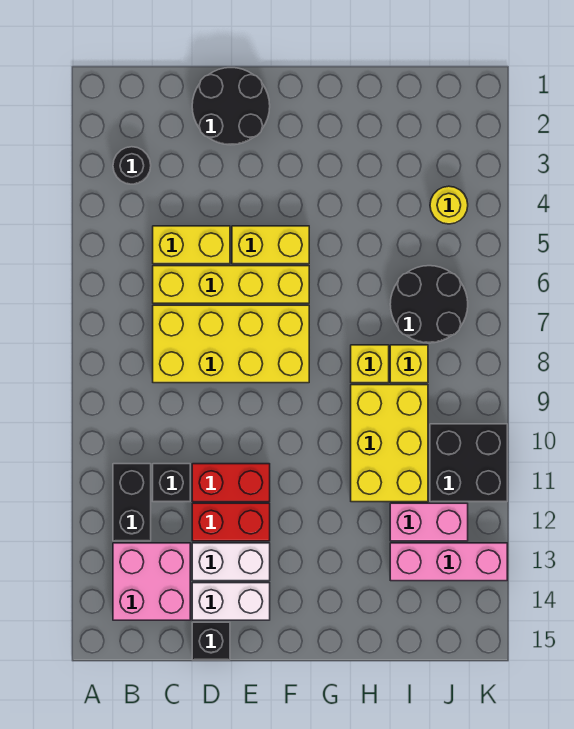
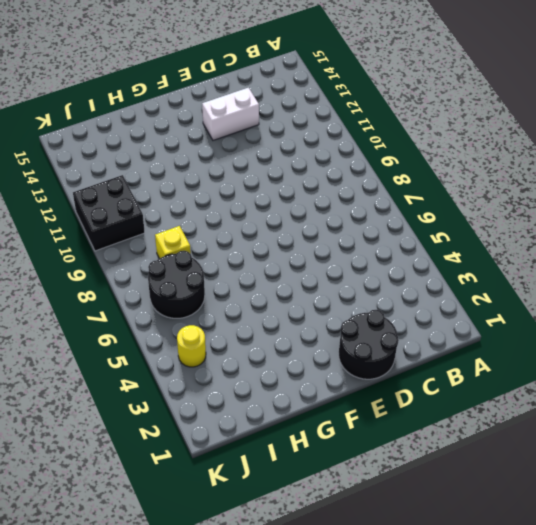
none -> black 1x1 round brick [113,147,151,184]
none -> black 1x2 brick [113,464,151,541]
none -> pink 2x2 brick [113,543,190,620]

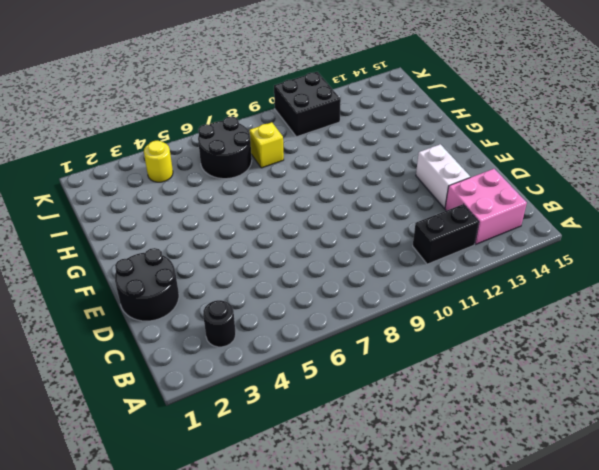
none -> yellow 1x2 brick [153,226,230,264]
none -> yellow 1x4 brick [153,266,309,303]
none -> yellow 2x4 brick [153,305,309,383]

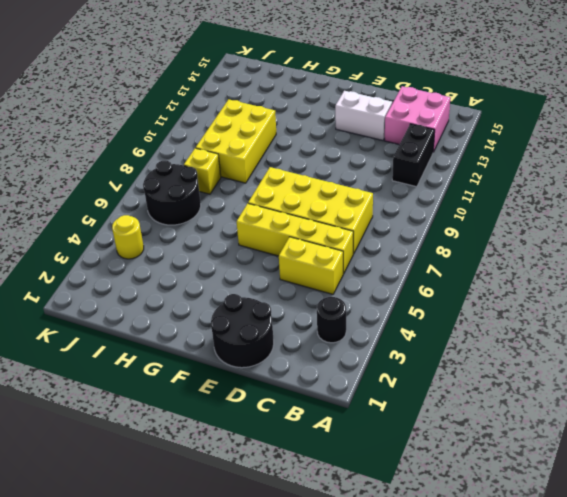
none -> black 1x1 brick [153,464,190,502]
none -> red 1x2 brick [192,464,270,502]
none -> red 1x2 brick [192,503,270,541]

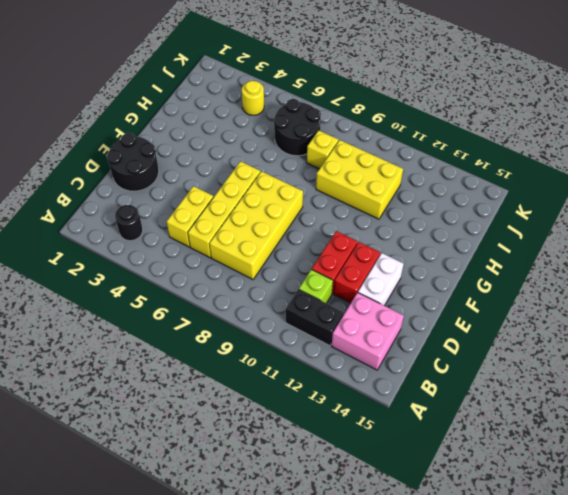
lime 1x1 brick [299,269,333,303] -> black 1x1 brick [153,464,190,502]
none -> white 1x2 brick [192,583,270,620]
none -> black 1x1 brick [192,622,230,660]
none -> yellow 1x2 brick [232,226,309,264]

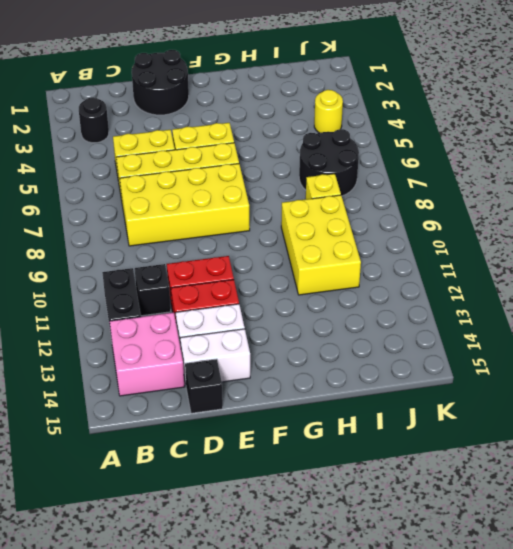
none -> yellow 1x1 brick [351,345,389,383]
none -> pink 1x2 brick [390,503,468,541]
none -> pink 1x3 brick [390,543,507,581]

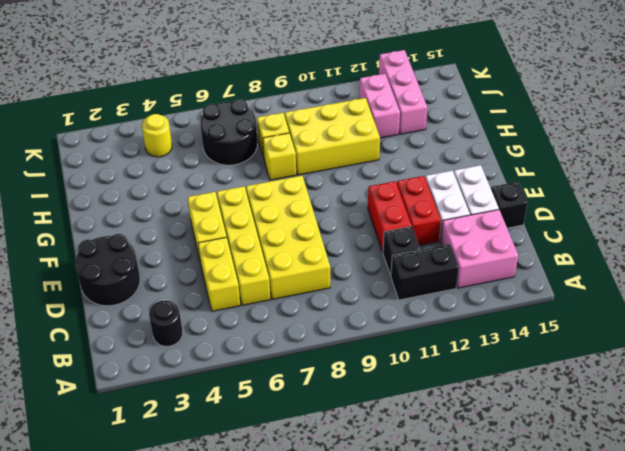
none -> black 2x2 brick [430,424,507,502]

